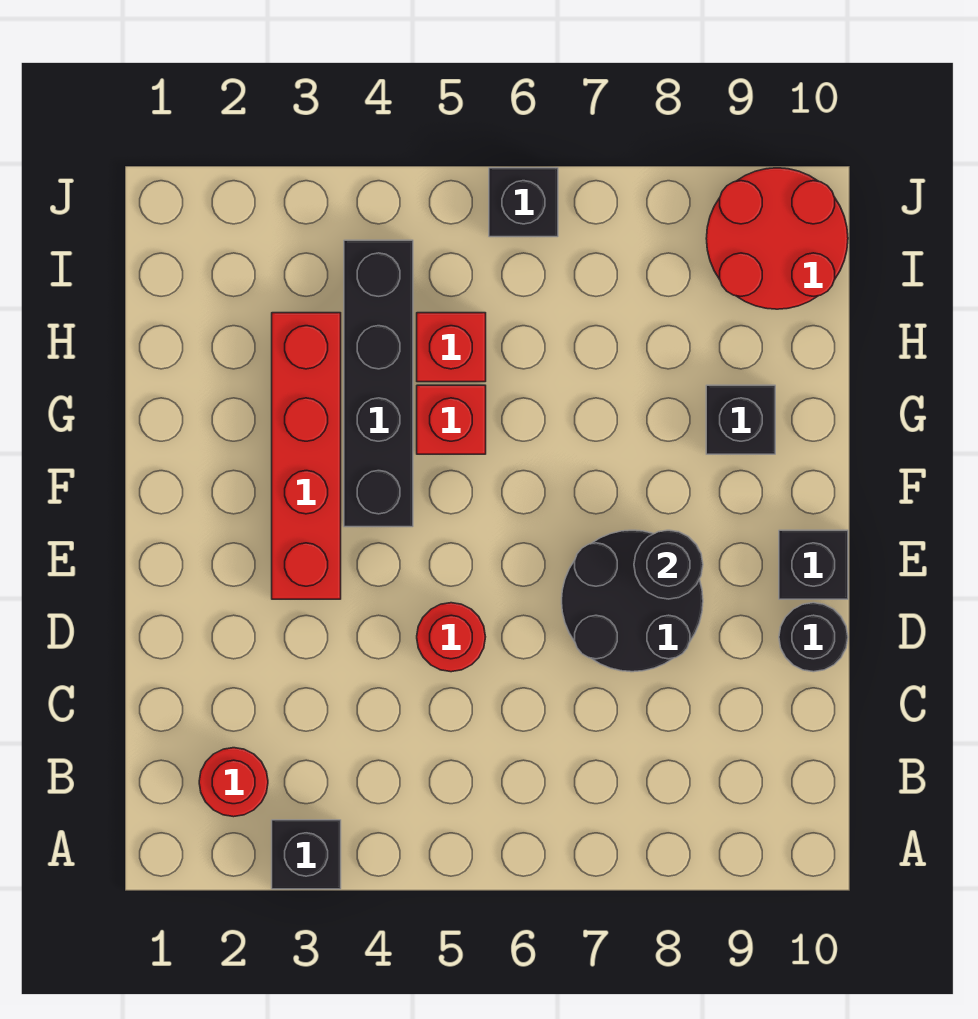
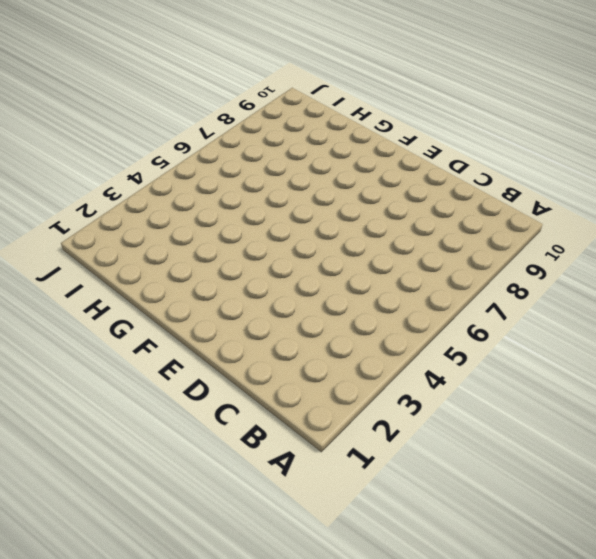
none -> black 1x1 brick [272,820,341,889]
none -> red 1x1 round brick [199,748,268,817]
none -> red 1x1 round brick [417,603,485,672]

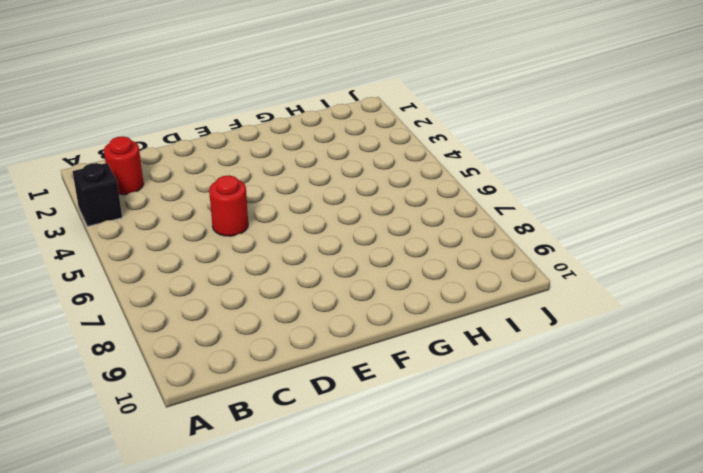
none -> black 2x2 round brick [562,530,703,672]
none -> black 1x1 round brick [779,603,848,672]
none -> red 1x4 brick [272,313,341,599]

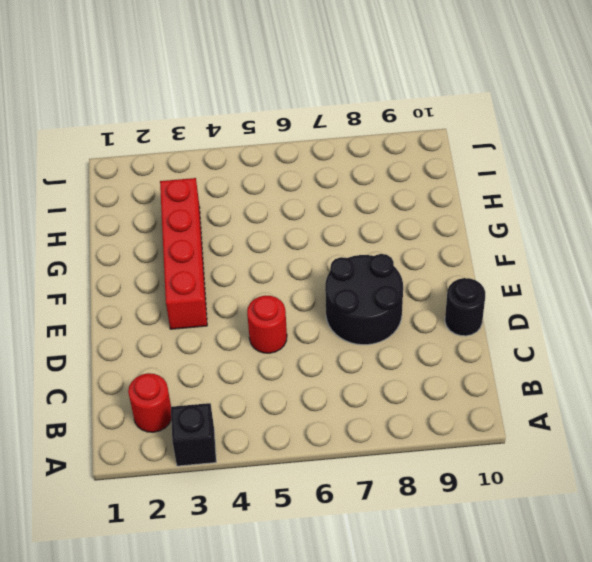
none -> black 1x1 brick [779,530,848,599]
none -> black 1x4 brick [344,240,413,527]
none -> red 1x1 brick [417,385,486,454]

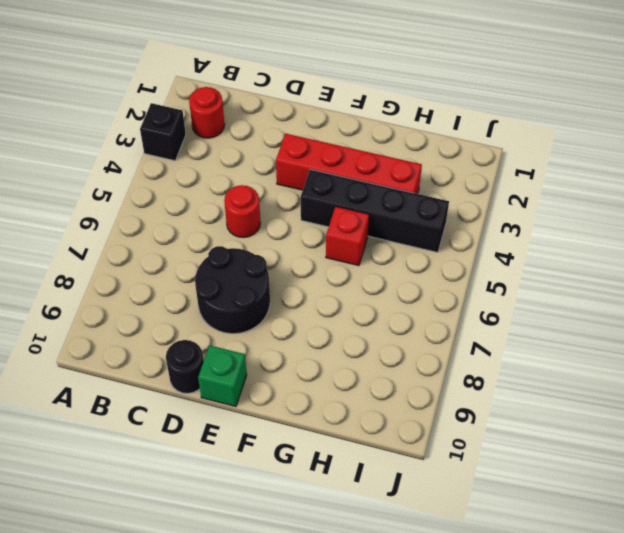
green 1x1 brick [198,346,247,407] -> black 1x1 brick [779,530,848,599]
none -> black 1x1 brick [706,385,775,454]
none -> red 1x1 brick [417,313,486,382]
none -> red 2x2 round brick [706,168,848,309]

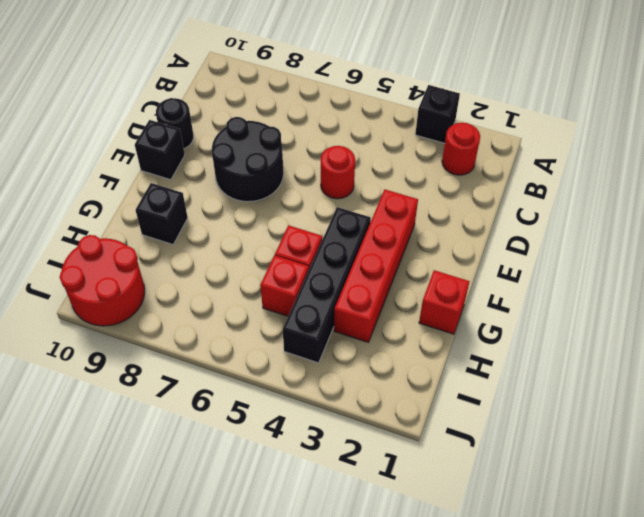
red 1x1 brick [419,270,470,334] -> none
none -> black 1x1 brick [489,168,558,237]
none -> black 1x1 round brick [634,530,703,599]

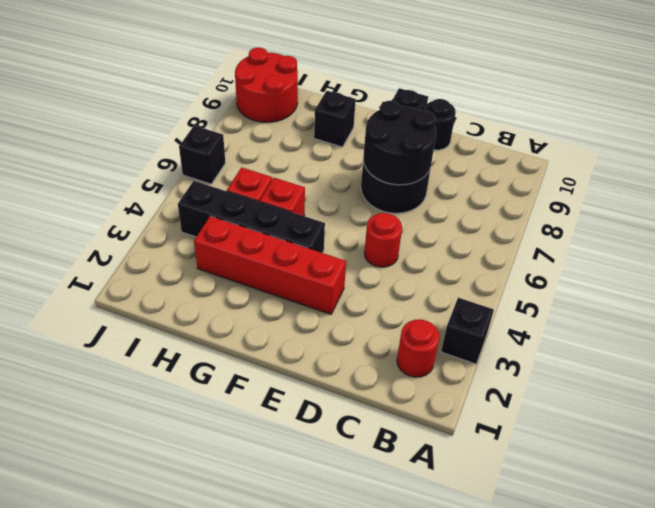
black 2x2 round brick [363,101,436,185] -> black 1x1 round brick [634,530,703,599]

